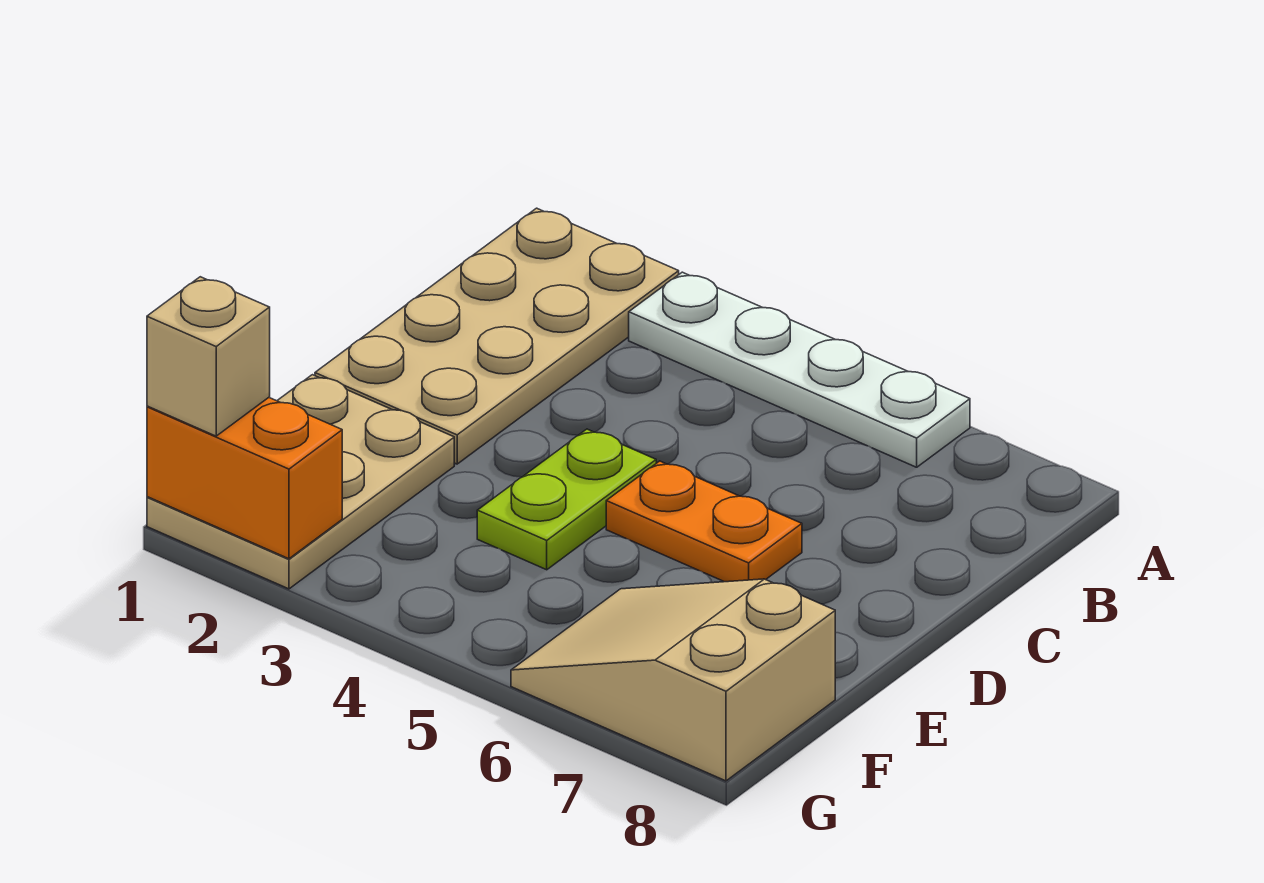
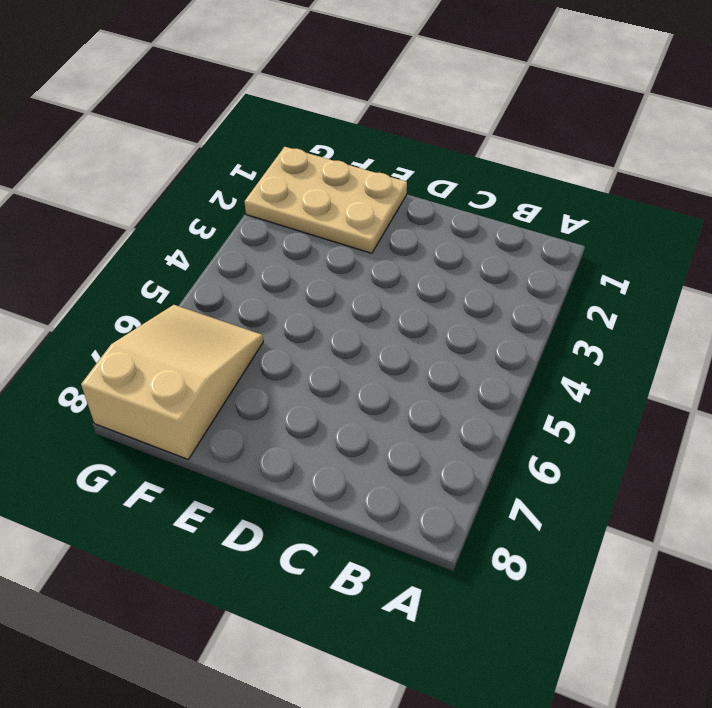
none -> tan 2x4 plate [315,208,679,464]
none -> white 1x4 plate [629,272,970,467]

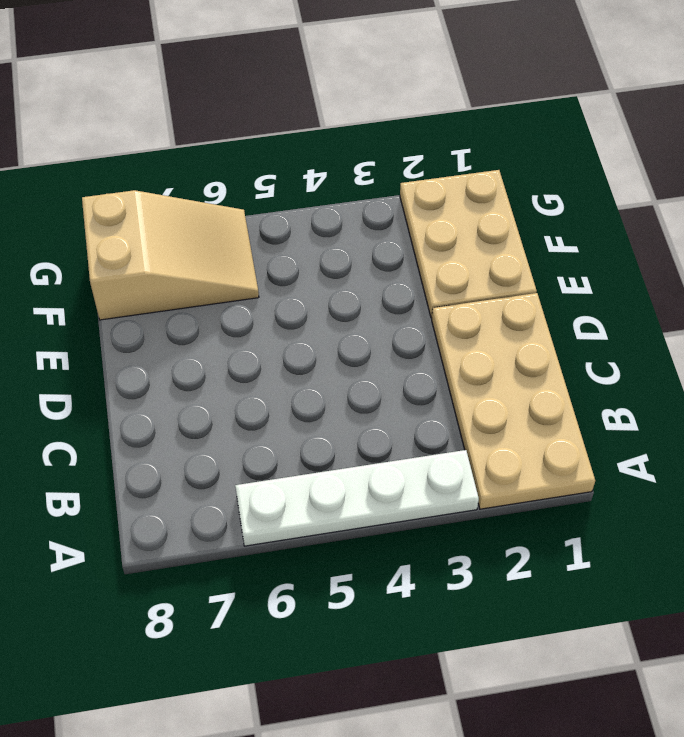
none -> lime 1x2 plate [477,429,656,570]
none -> orange 1x2 plate [606,461,802,582]

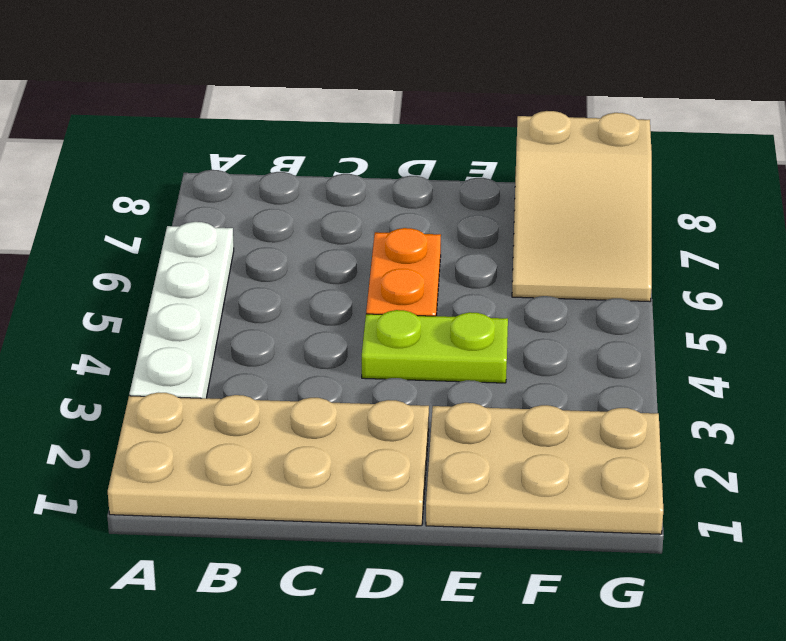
none -> orange 1x2 brick [147,398,342,559]
none -> tan 1x1 brick [147,277,270,436]

